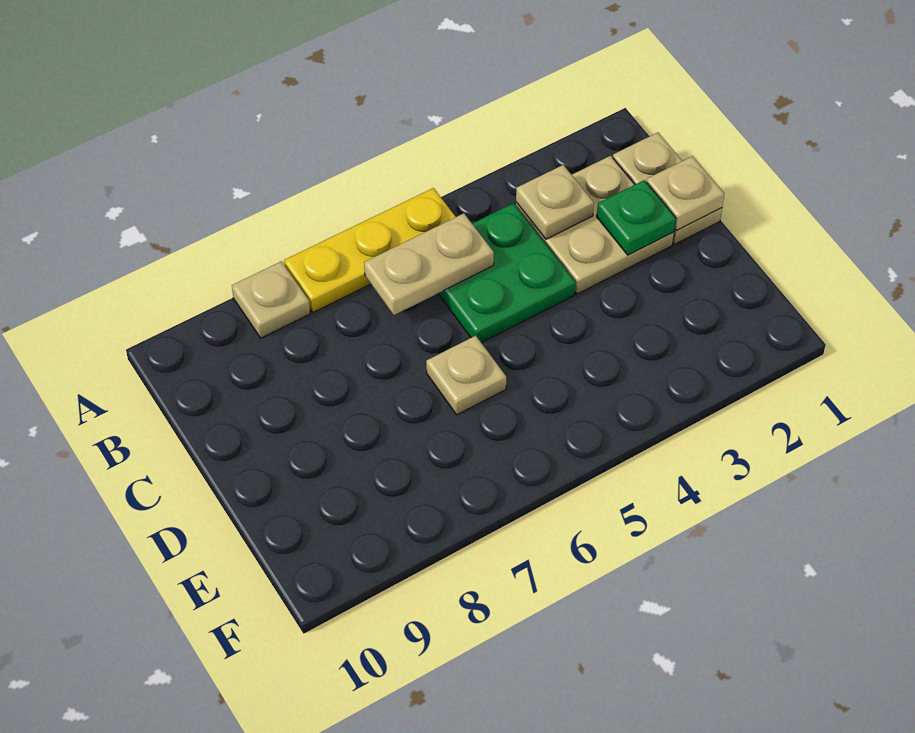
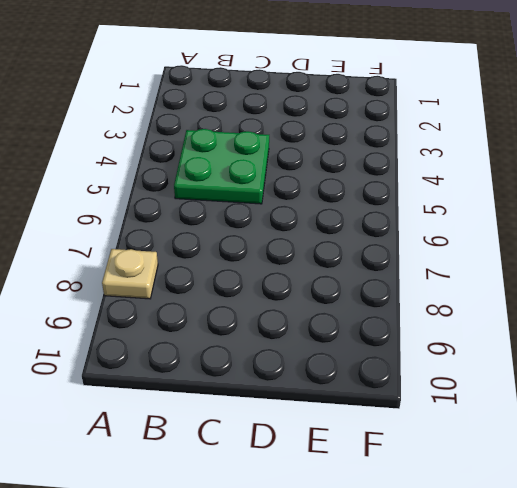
none -> yellow 1x3 plate [284,188,455,312]
none -> tan 1x2 plate [613,133,722,244]

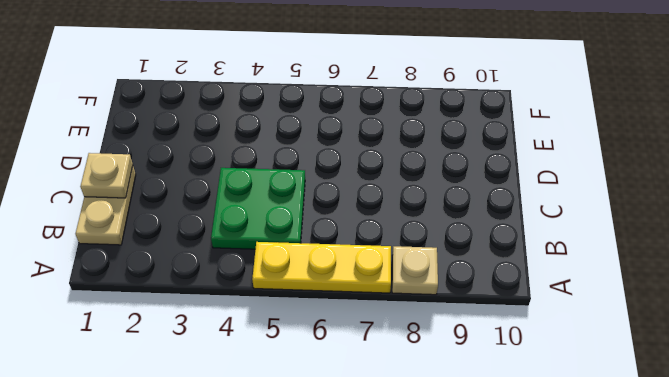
none -> tan 2x2 plate [516,156,674,294]
none -> tan 1x1 plate [426,336,506,415]

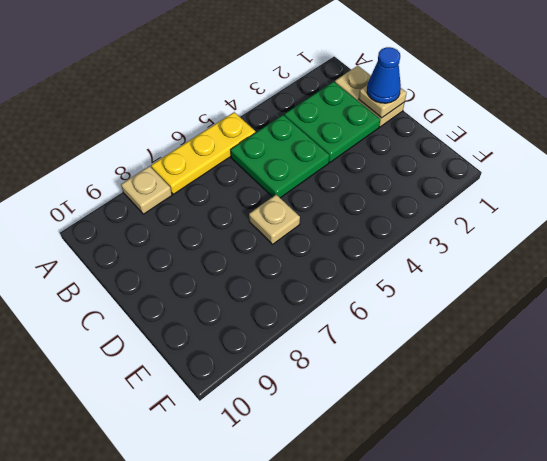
green 2x2 plate [284,81,380,162] -> tan 2x2 plate [516,156,674,294]
blue 1x1 cone [367,47,401,103] -> none
none -> tan 1x1 plate [516,165,594,239]
none -> tan 1x2 plate [364,213,494,315]

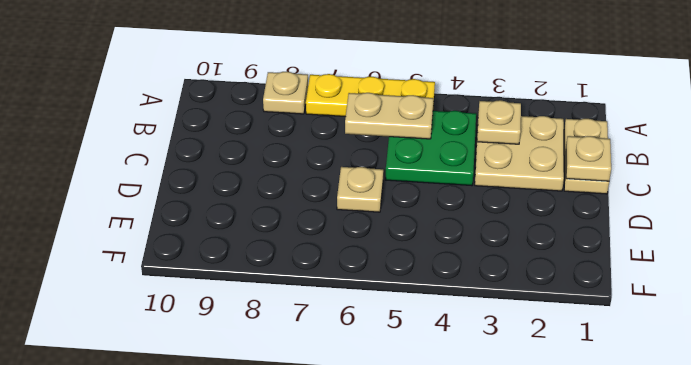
none -> green 1x1 plate [597,180,676,255]

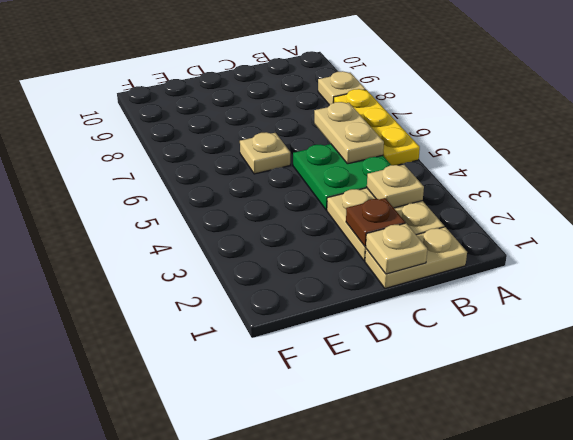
brown 1x1 plate [346,198,405,246] -> green 1x1 plate [597,180,676,255]

